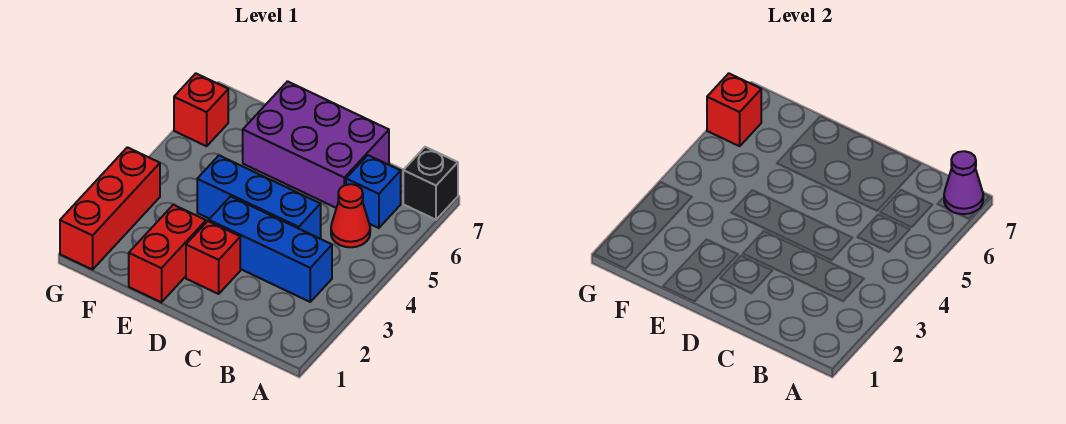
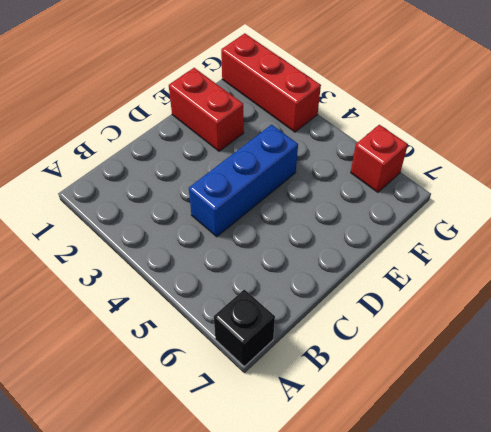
none -> blue 1x3 brick [209,196,332,302]
none -> red 1x1 cone [331,184,370,247]
none -> blue 1x1 brick [346,155,401,228]

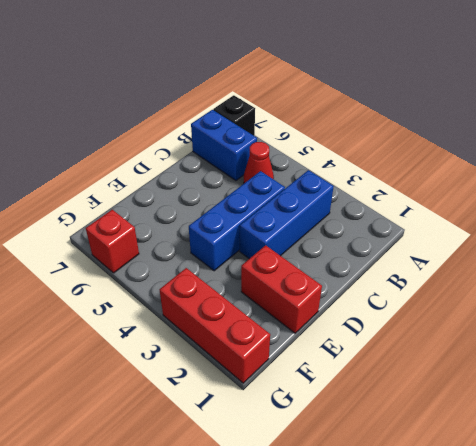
blue 1x2 brick [191,110,257,180] -> blue 1x1 brick [346,155,401,228]
none -> purple 2x3 brick [243,81,389,208]
none -> red 1x1 brick [186,221,240,294]
none -> purple 1x1 cone [944,151,983,214]

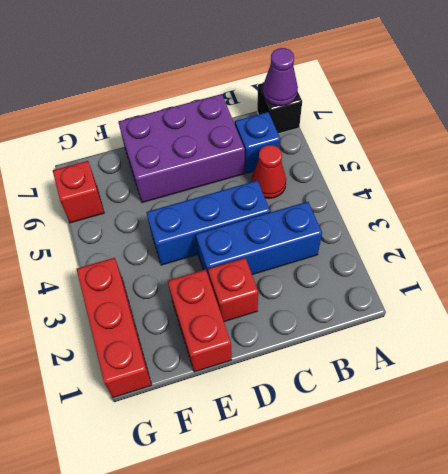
none -> red 1x1 brick [707,73,761,146]

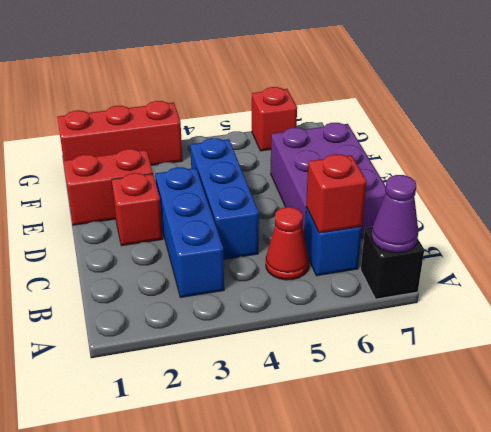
red 1x1 brick [306,154,367,233] -> red 1x1 brick moved to [707,73,761,146]

